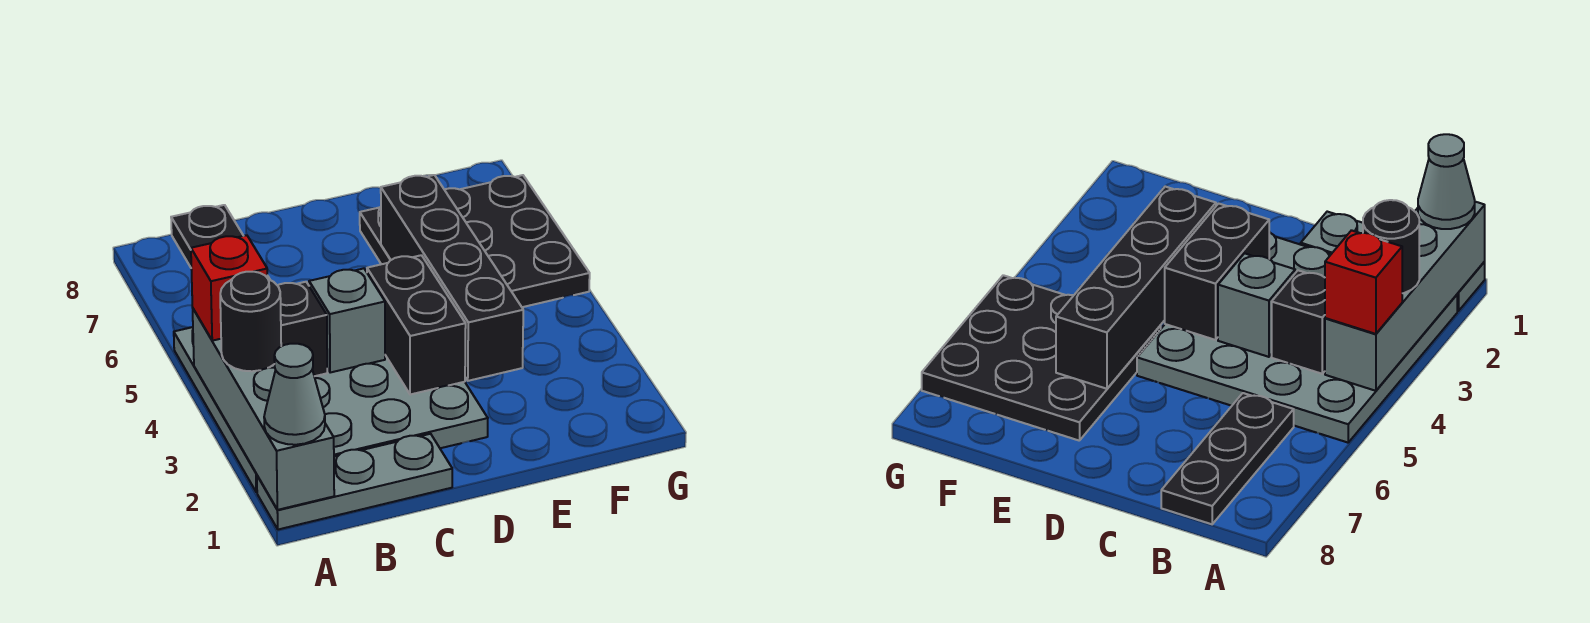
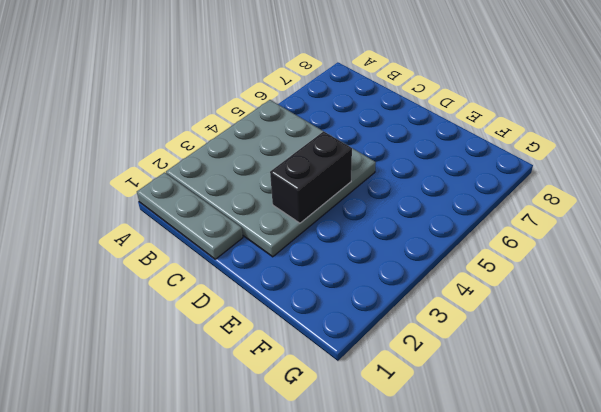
none -> black 1x3 plate [171,205,270,280]
none -> black 3x3 plate [360,175,590,307]
none -> grey 1x4 brick [193,309,334,510]

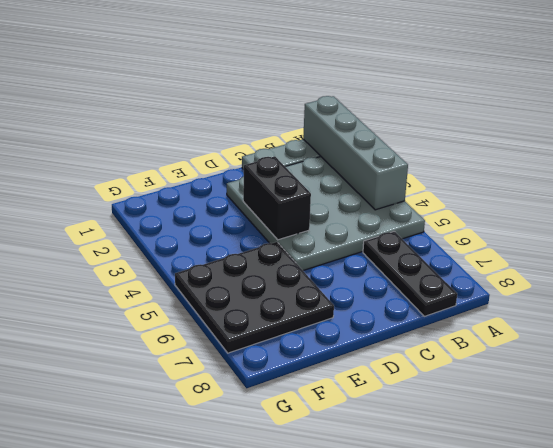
none -> black 1x1 brick [277,282,327,376]
none -> grey 1x1 brick [309,268,385,373]
none -> black 1x4 brick [381,175,523,381]

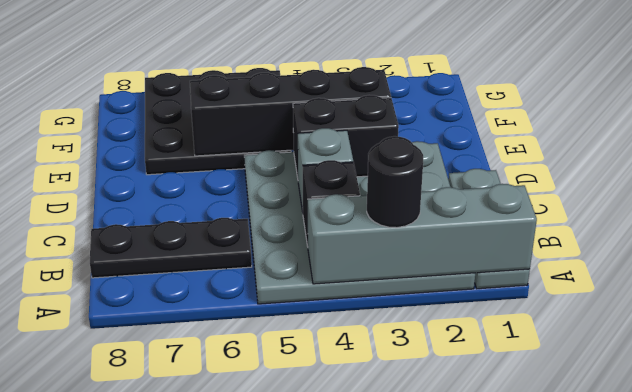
none -> grey 1x1 cone [264,344,325,445]
none -> red 1x1 brick [191,235,267,341]

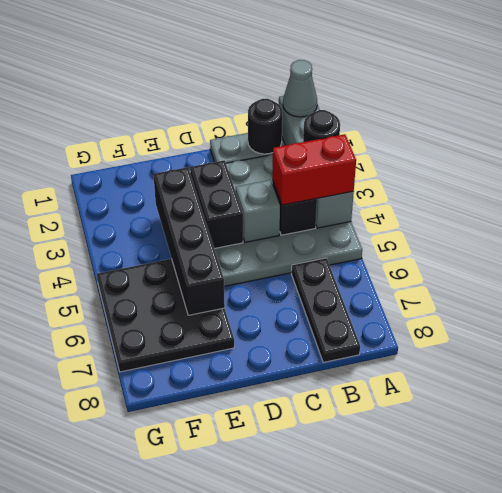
red 1x2 brick [272,134,356,205] -> red 1x1 brick [191,235,267,341]
black 1x1 round brick [248,99,282,154] -> none

